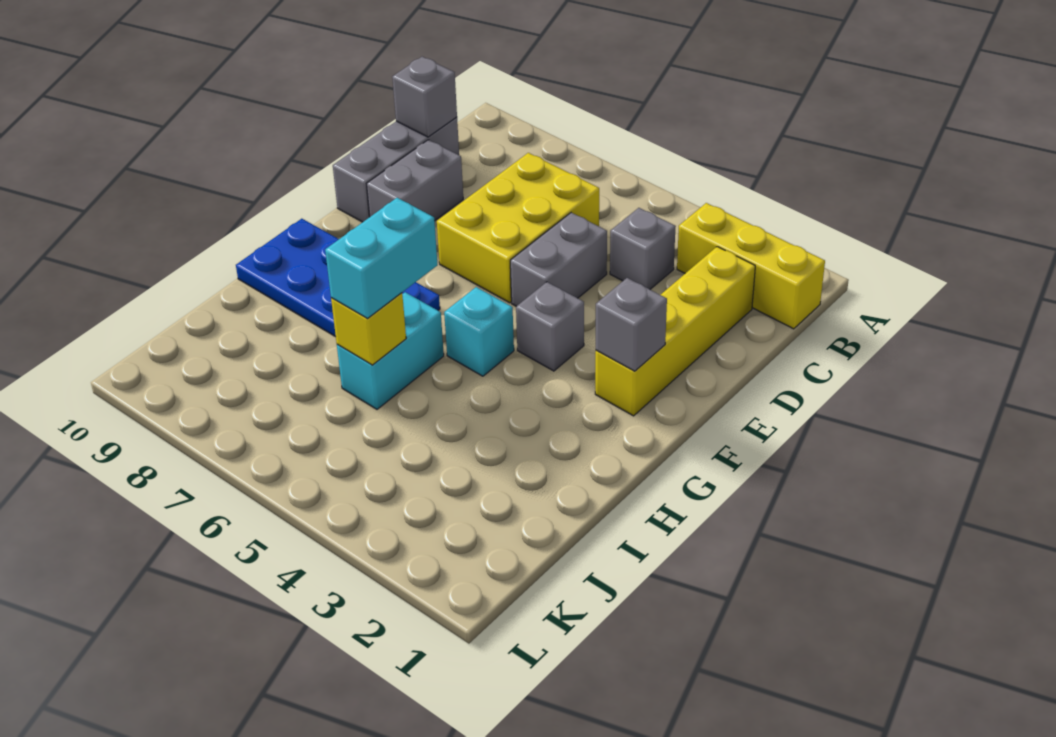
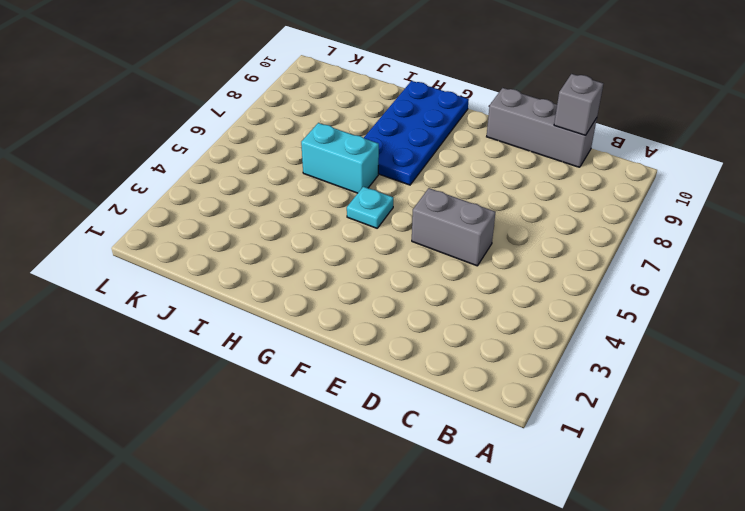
cyan 1x1 plate [347,187,393,228] -> cyan 1x1 brick [444,287,514,376]
none -> yellow 1x3 brick [677,203,825,329]
none -> yellow 1x4 brick [595,247,755,416]
none -> grey 1x1 brick [610,208,676,289]

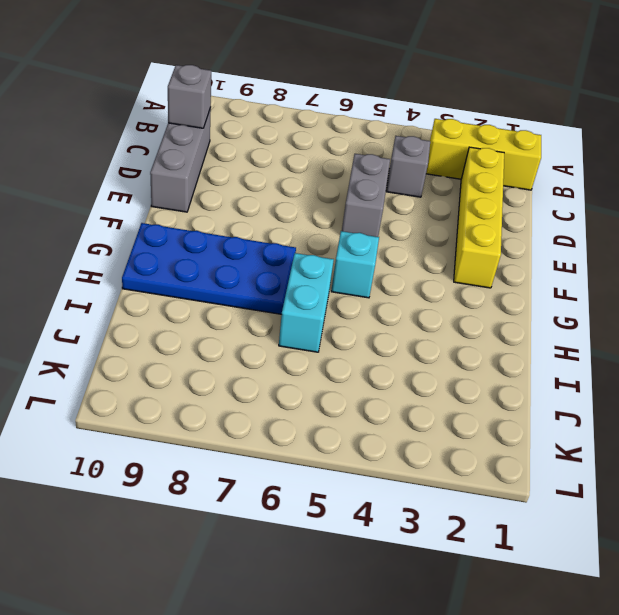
none -> yellow 2x3 brick [437,153,599,303]
none -> grey 1x2 brick [367,140,463,221]
none -> grey 1x1 brick [516,282,584,371]

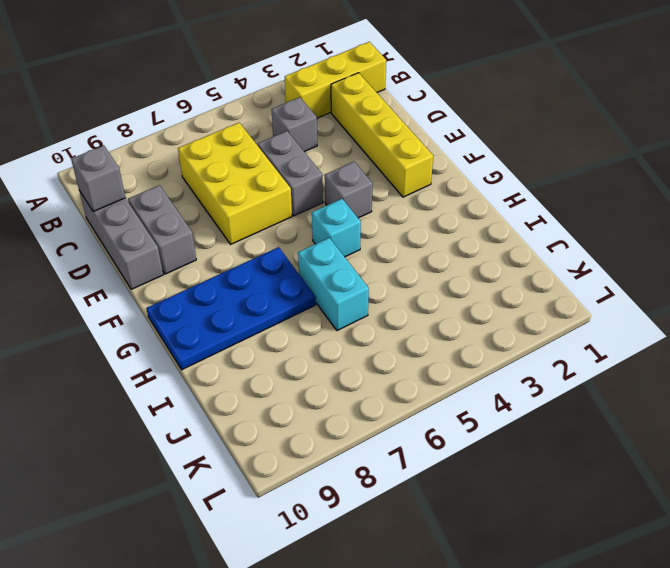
none -> grey 1x1 brick [596,278,667,371]
none -> yellow 1x1 brick [331,293,406,365]
none -> cyan 1x2 brick [325,198,438,318]

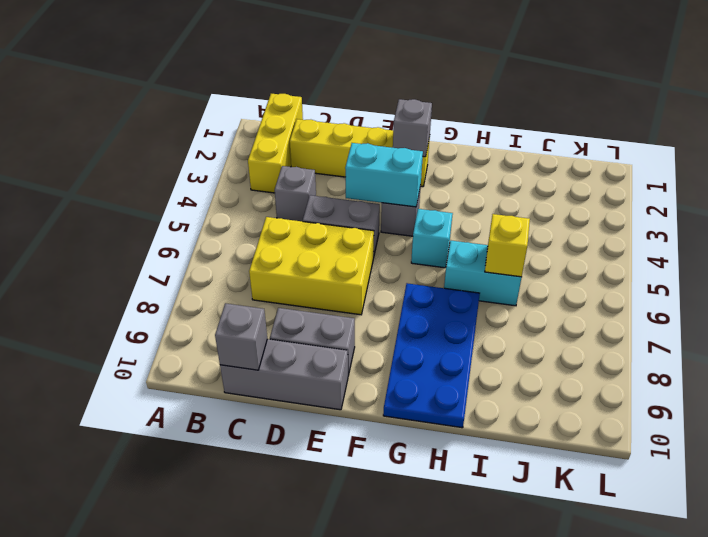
cyan 1x2 brick [345,143,423,207] -> cyan 1x2 brick moved to [325,198,438,318]

